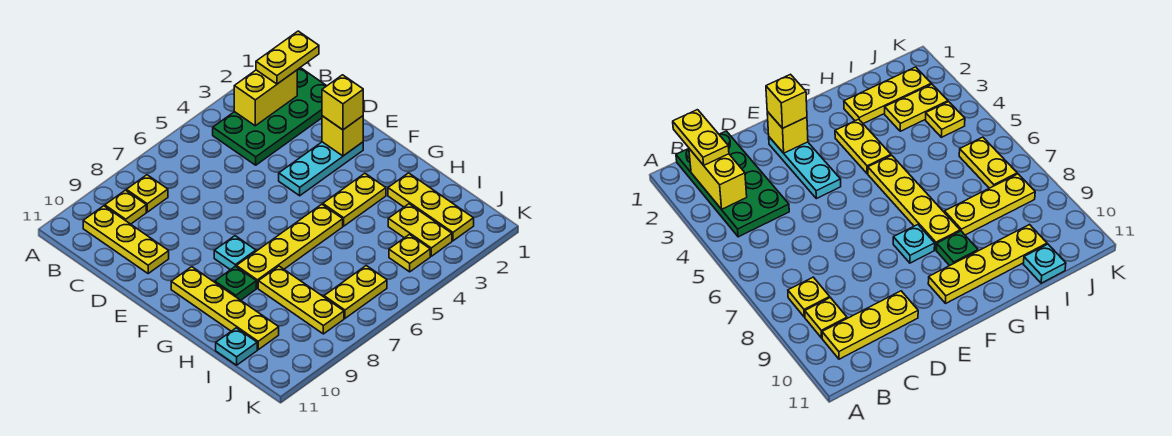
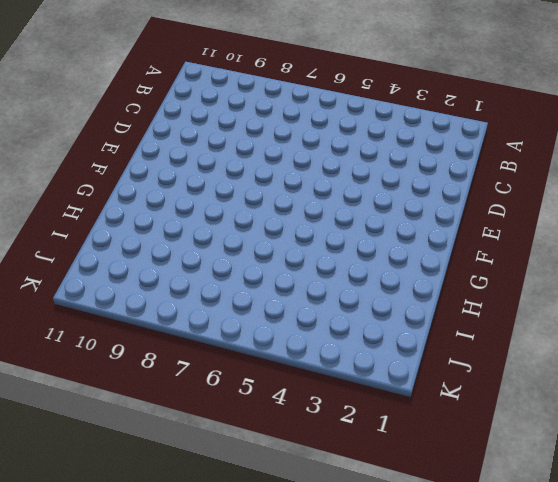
none -> green 2x4 plate [213,68,326,165]
none -> yellow 1x1 plate [126,175,168,212]
none -> yellow 1x1 plate [105,190,146,224]

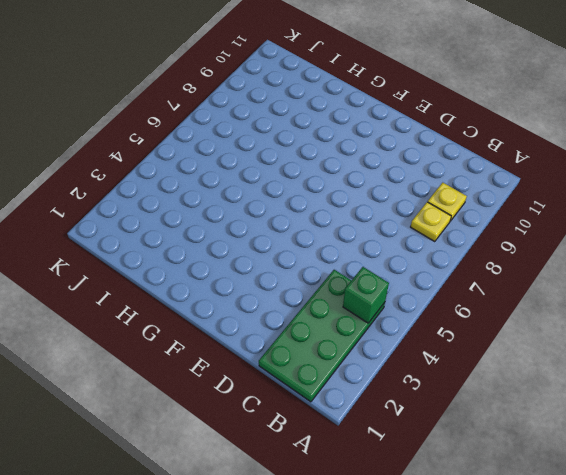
green 1x1 brick [343,267,389,323] -> none
none -> yellow 1x3 plate [83,206,169,273]
none -> cyan 1x3 plate [279,142,363,196]
none -> cyan 1x1 plate [214,236,256,270]

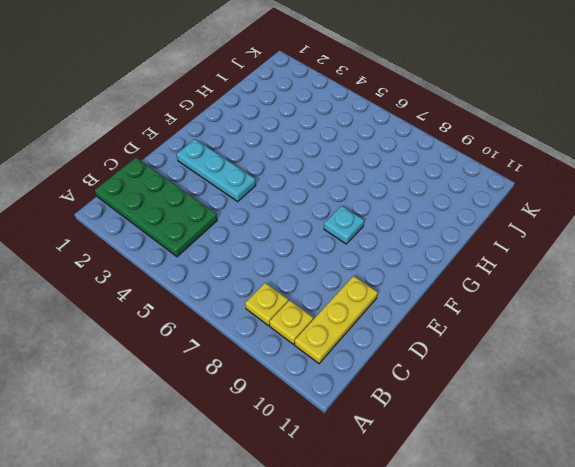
none -> yellow 1x4 plate [171,267,279,350]
none -> yellow 1x2 plate [323,173,386,226]
none -> yellow 1x4 plate [236,204,343,288]

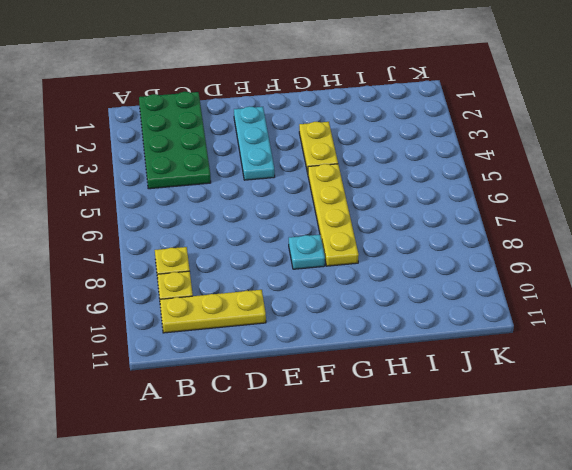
none -> yellow 1x4 plate [171,267,279,350]
none -> green 1x1 plate [215,266,256,300]
none -> yellow 1x3 plate [388,173,474,241]

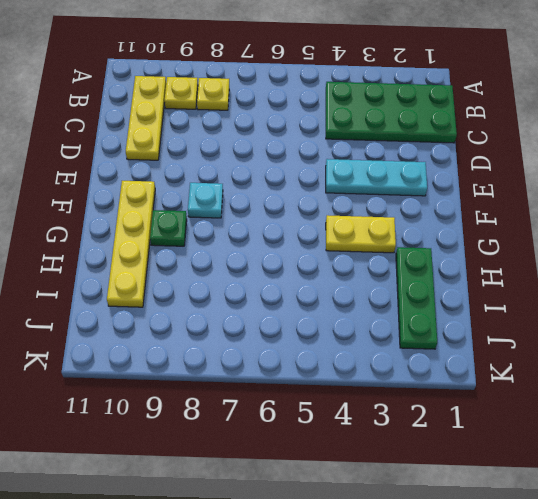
green 1x3 plate [396,247,437,349] -> yellow 1x3 plate [388,173,474,241]
none -> yellow 1x4 plate [236,204,343,288]
none -> yellow 1x3 plate [258,266,344,334]
none -> yellow 1x2 plate [388,204,452,256]

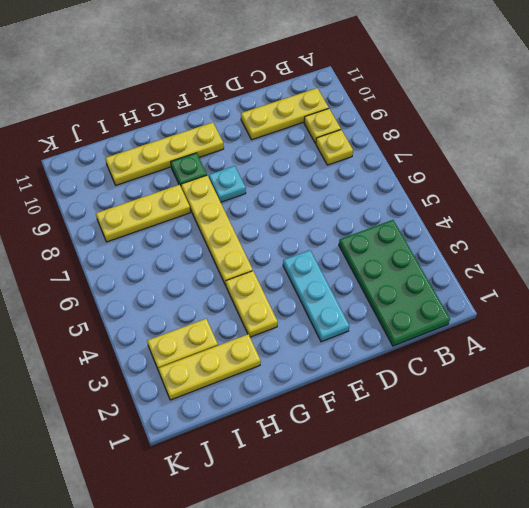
none -> cyan 1x1 plate [216,328,257,365]
none -> yellow 1x1 plate [389,235,430,272]
none -> yellow 1x2 plate [324,266,387,318]

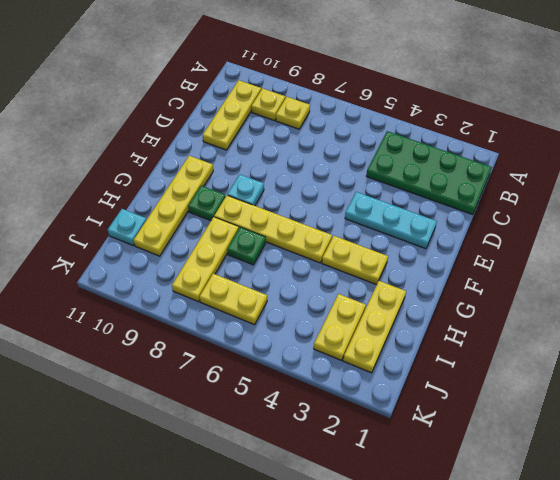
green 1x1 plate [227,227,266,265] -> none
none -> yellow 1x1 plate [389,235,430,272]
none -> yellow 1x2 brick [234,70,297,126]
none -> yellow 1x1 brick [322,116,363,156]

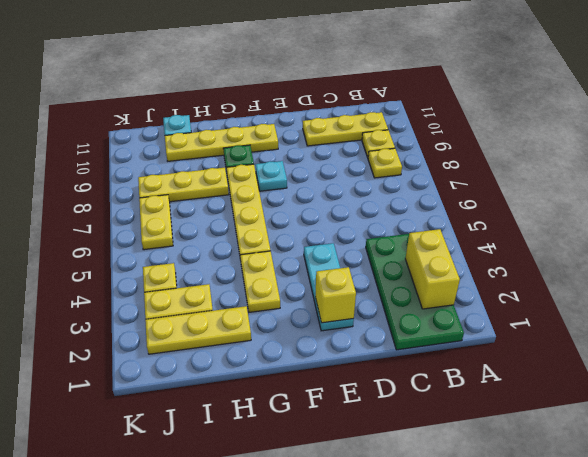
none -> yellow 1x2 plate [256,31,319,84]
none -> yellow 1x1 brick [322,75,363,130]

